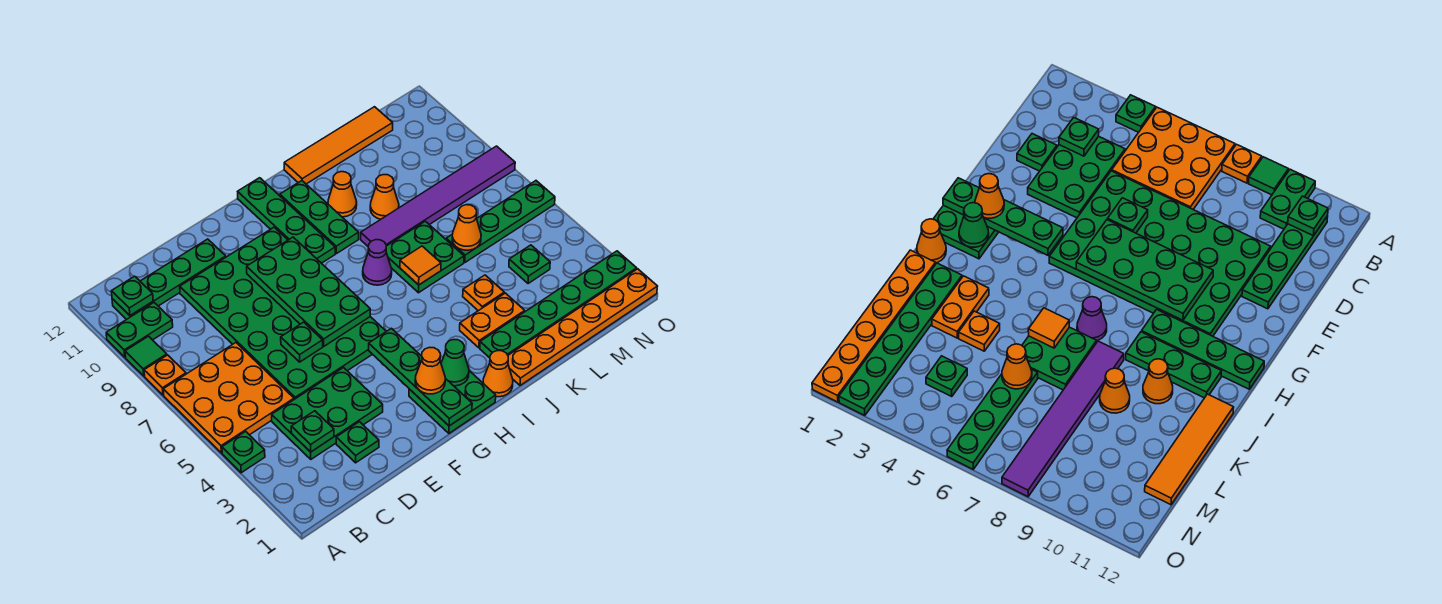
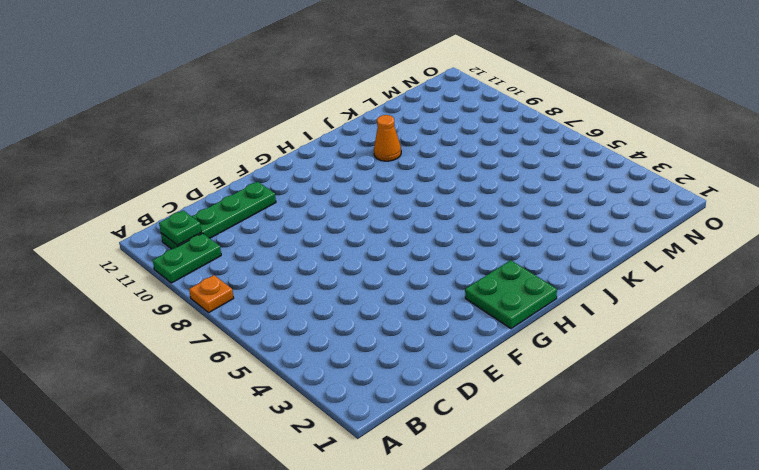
none -> green 1x1 plate [222,431,265,473]
none -> orange 3x3 plate [163,343,294,453]
none -> green 1x1 tile [125,336,167,376]
none -> green 2x3 plate [272,368,383,459]

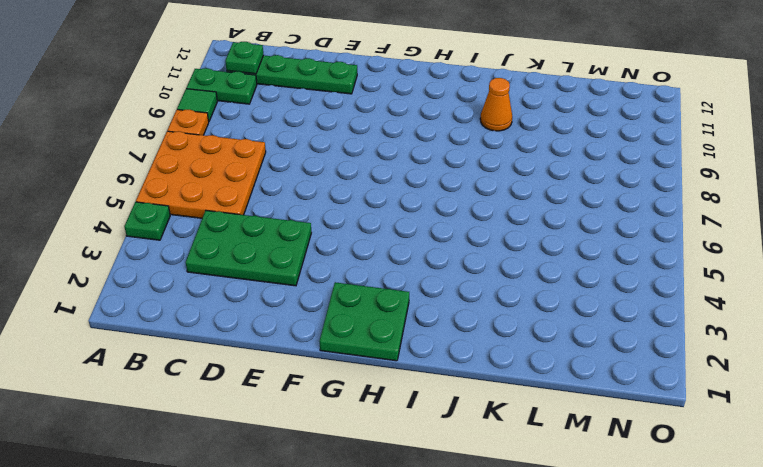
none -> green 1x1 plate [336,422,379,463]
none -> green 4x6 plate [180,227,386,399]
none -> green 1x4 plate [238,178,335,263]
none -> orange 1x1 cone [483,351,513,397]

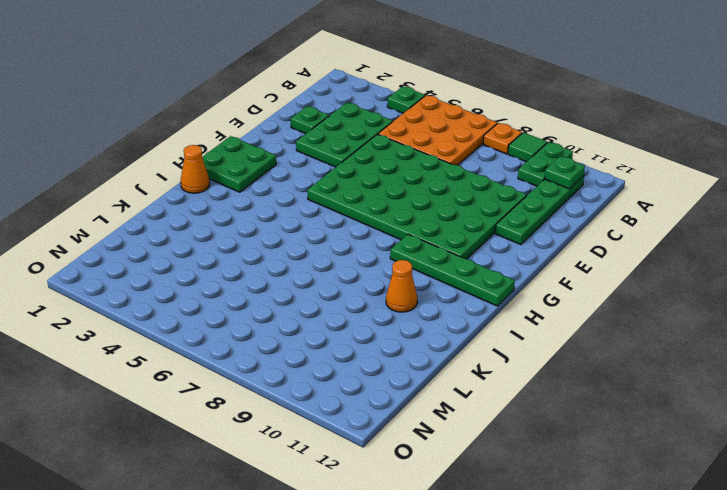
none -> purple 1x1 cone [363,240,392,285]
none -> green 1x3 plate [280,181,359,254]
none -> orange 1x6 plate [508,269,658,385]
none -> green 1x6 plate [480,251,637,358]

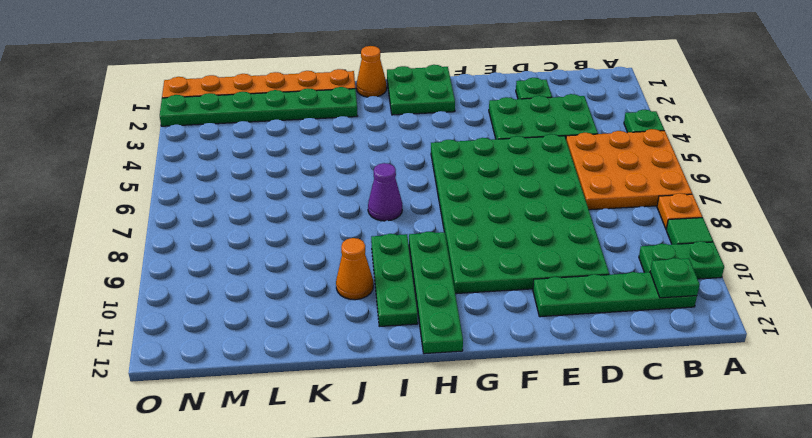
none -> orange 1x2 plate [460,293,525,348]
none -> green 2x2 plate [386,221,464,293]
none -> purple 1x6 tile [361,146,515,246]
none -> orange 1x4 tile [284,107,393,184]

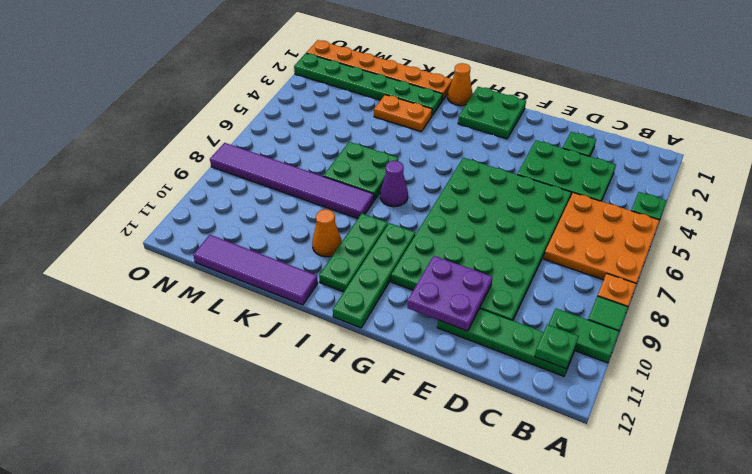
purple 2x2 plate [407,256,493,331] -> none
purple 1x4 tile [193,235,318,305] -> orange 1x4 tile [284,107,393,184]
none -> orange 1x1 plate [463,275,504,311]
none -> orange 1x1 cone [370,175,399,219]
none -> green 1x4 plate [446,181,555,262]
none -> green 1x1 plate [509,245,550,284]

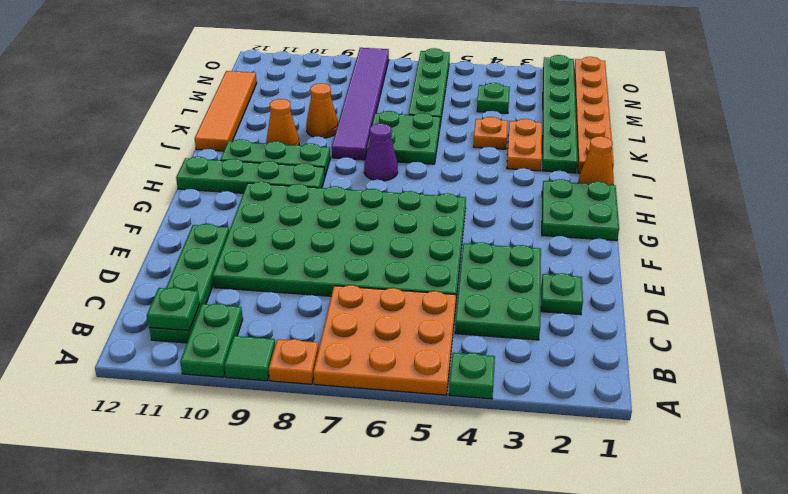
none -> green 1x1 plate [291,411,334,452]
none -> green 1x1 plate [281,322,323,362]
none -> green 2x4 plate [247,237,370,346]
none -> green 1x4 plate [369,328,472,426]

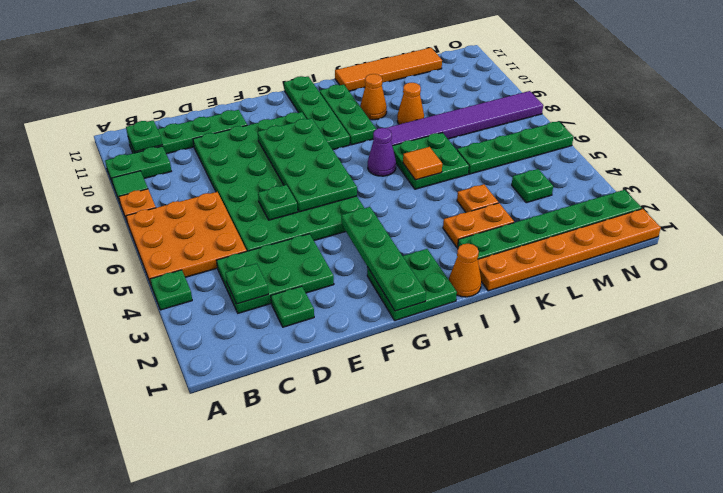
none -> green 1x1 cone [441,340,469,386]
none -> orange 1x1 cone [452,205,481,250]
none -> orange 1x1 cone [415,347,445,394]

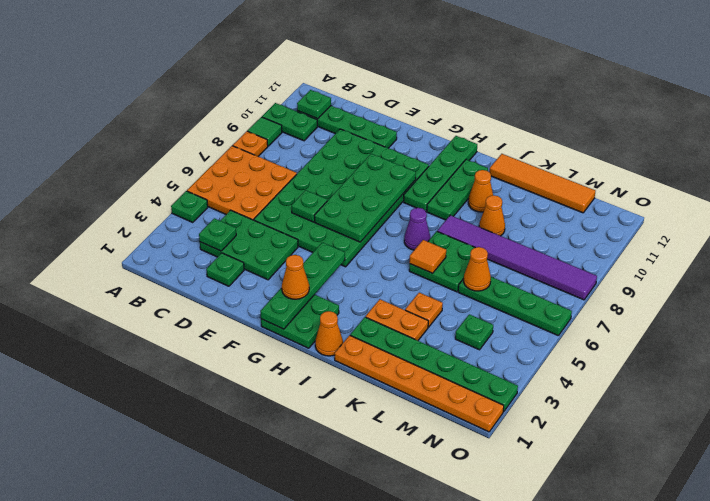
none -> green 1x1 cone [441,340,469,386]

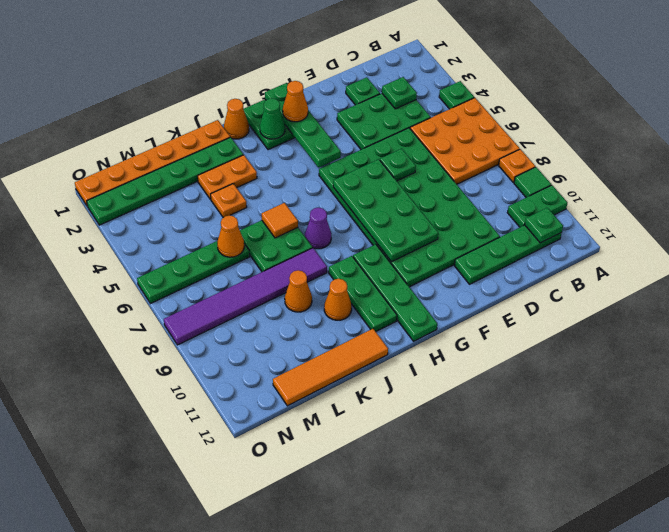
none -> green 1x1 plate [509,245,550,284]

